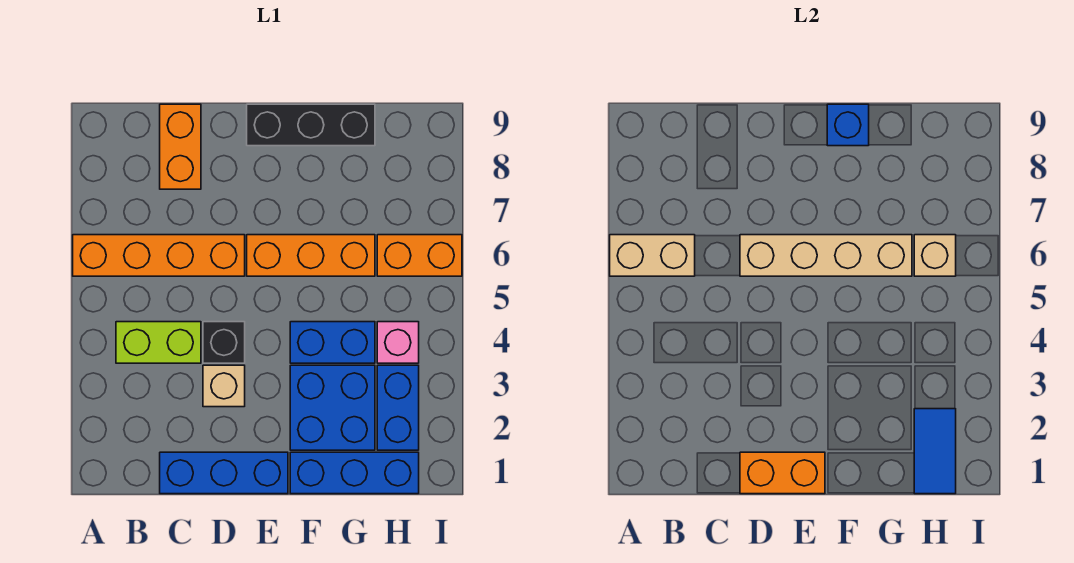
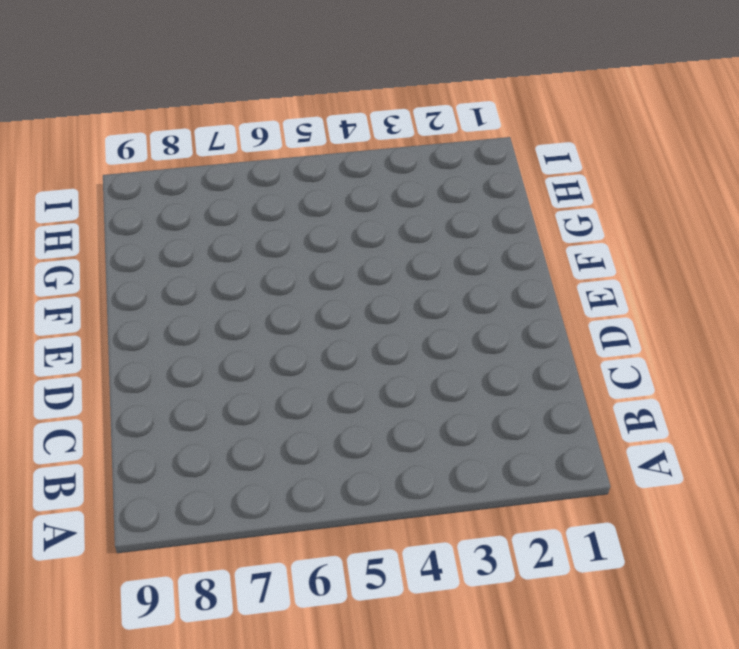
none -> orange 1x4 brick [73,235,245,276]
none -> lime 1x2 brick [116,322,201,363]
none -> blue 1x3 brick [160,452,288,494]

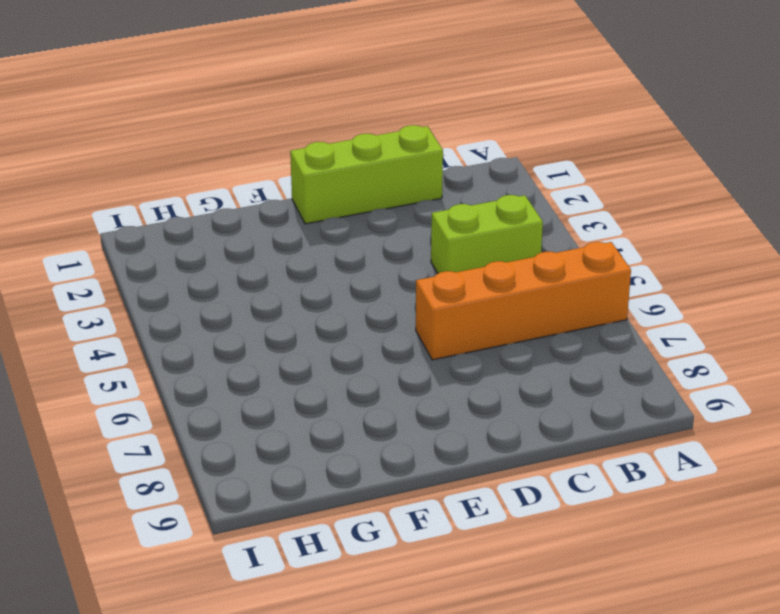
lime 1x3 brick [290,125,443,224] -> blue 1x3 brick [160,452,288,494]
none -> orange 1x2 brick [160,104,201,189]
none -> tan 1x1 brick [203,365,245,407]
none -> black 1x1 brick [203,322,245,363]

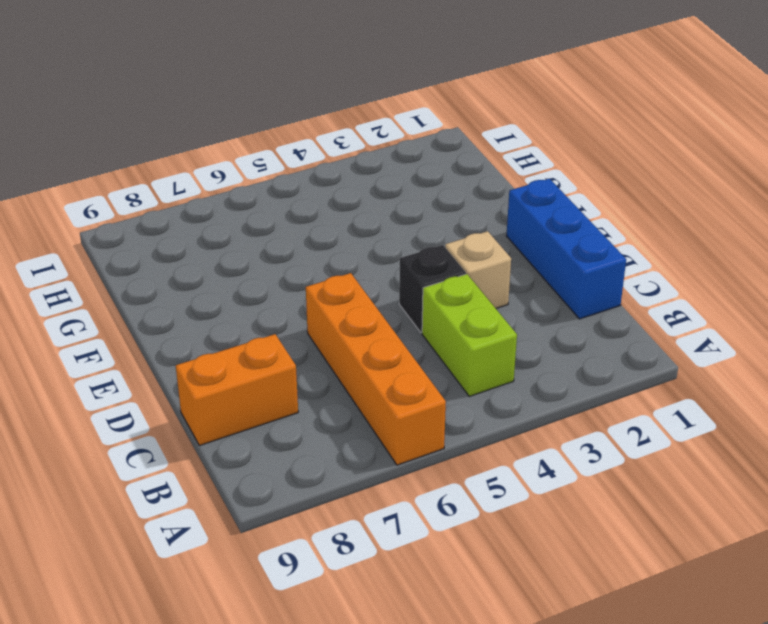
none -> orange 1x3 brick [247,235,375,276]
none -> black 1x3 brick [247,104,375,146]
none -> blue 1x3 brick [290,452,419,494]

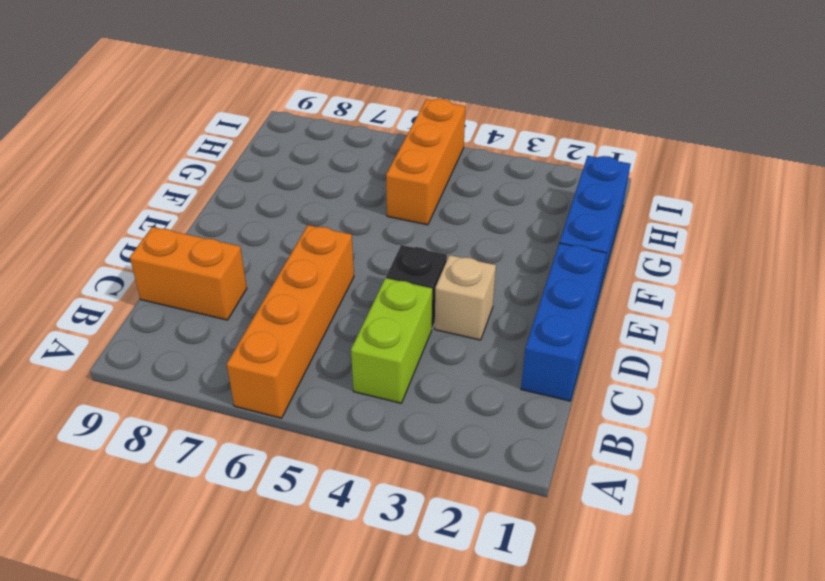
orange 1x3 brick [386,99,465,225] -> orange 1x3 brick moved to [247,235,375,276]
none -> black 1x3 brick [247,104,375,146]
none -> blue 2x2 brick [290,365,375,450]
none -> blue 1x2 brick [290,322,375,363]

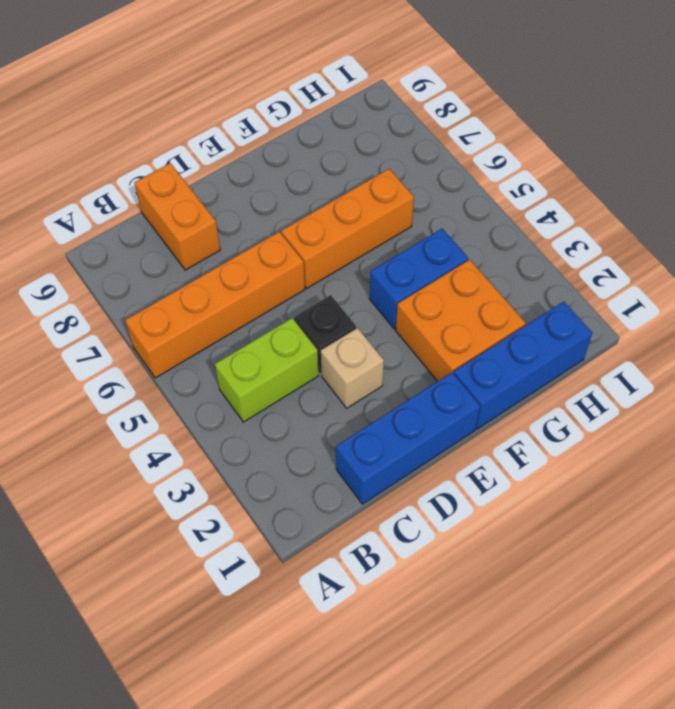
orange 2x2 brick [396,260,526,381] -> blue 2x2 brick [290,365,375,450]
none -> black 1x3 brick [247,104,375,146]
none -> blue 1x2 brick [377,365,419,450]
none -> pink 1x1 brick [377,322,419,363]

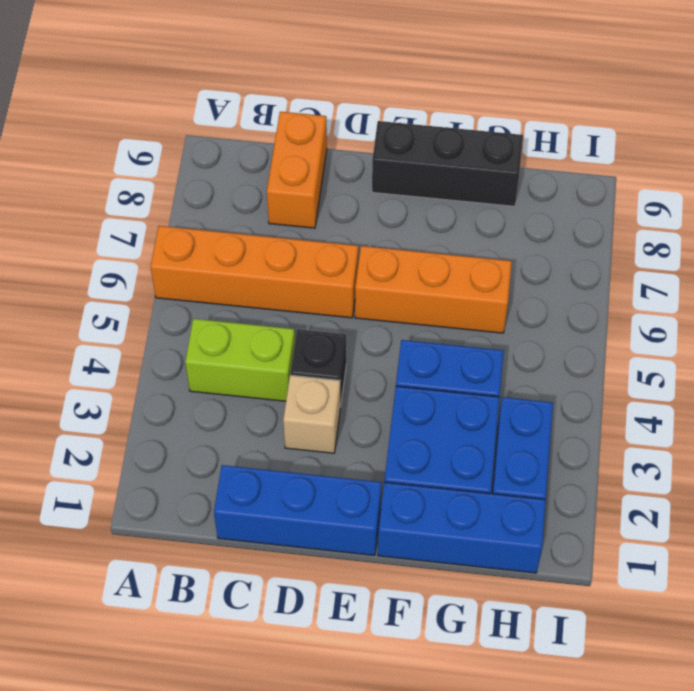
none -> pink 1x1 brick [377,322,419,363]
none -> orange 1x2 brick [377,235,462,276]
none -> tan 1x2 brick [610,235,695,276]

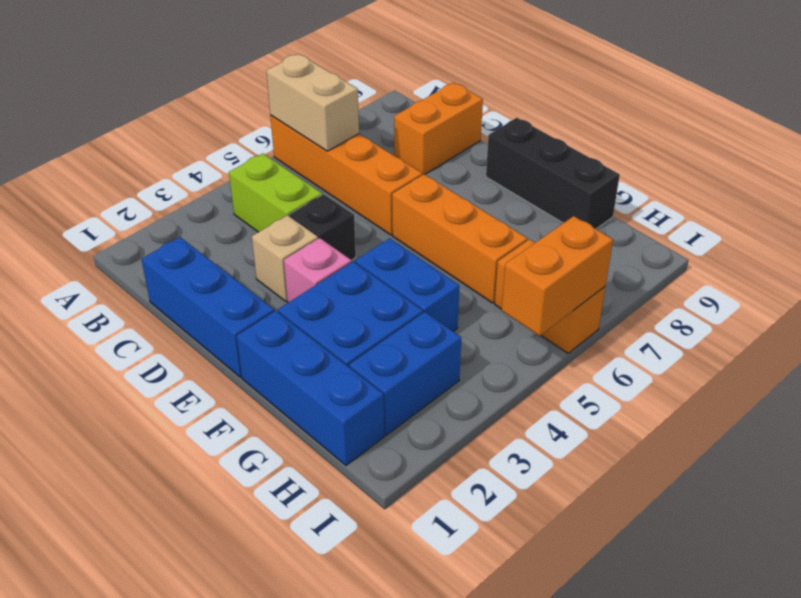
pink 1x1 brick [284,238,352,302] -> pink 1x1 brick moved to [377,322,419,363]
orange 1x2 brick [502,216,613,336] -> orange 1x2 brick turned to [740,452,825,494]
none -> tan 1x4 brick [740,235,912,276]
none -> blue 1x1 brick [827,104,869,146]
none -> blue 1x2 tile [914,409,956,494]

